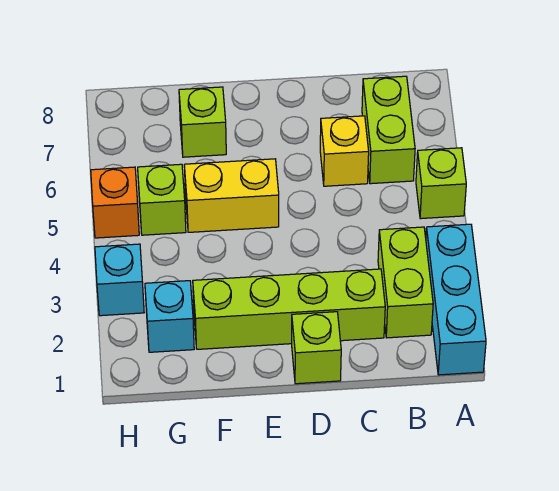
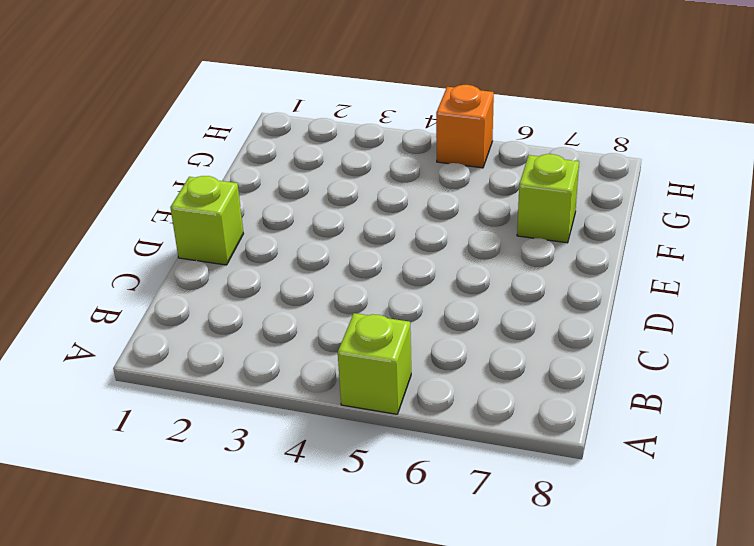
none -> cyan 1x3 brick [426,224,486,375]
none -> lime 1x2 brick [378,227,433,338]
none -> lime 1x2 brick [362,76,415,184]

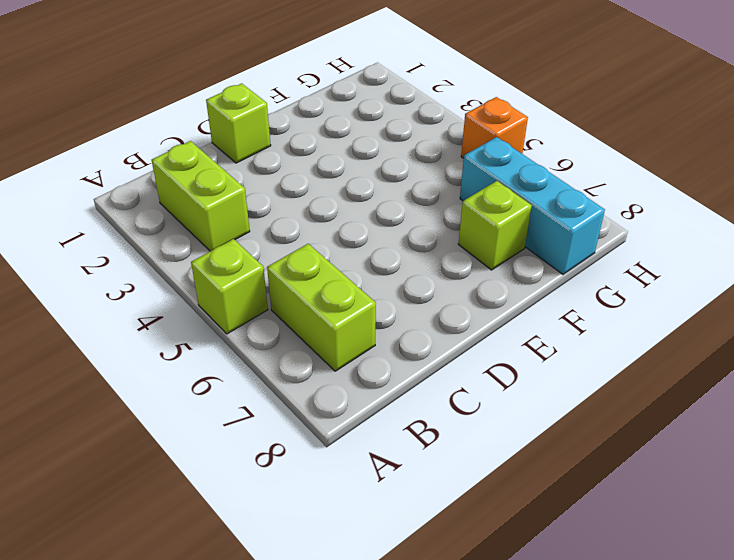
cyan 1x3 brick [460,137,605,274] -> cyan 1x3 brick moved to [426,224,486,375]
none -> lime 1x4 brick [193,269,385,349]
none -> yellow 1x1 brick [320,116,369,186]
none -> yellow 1x2 brick [184,159,279,232]

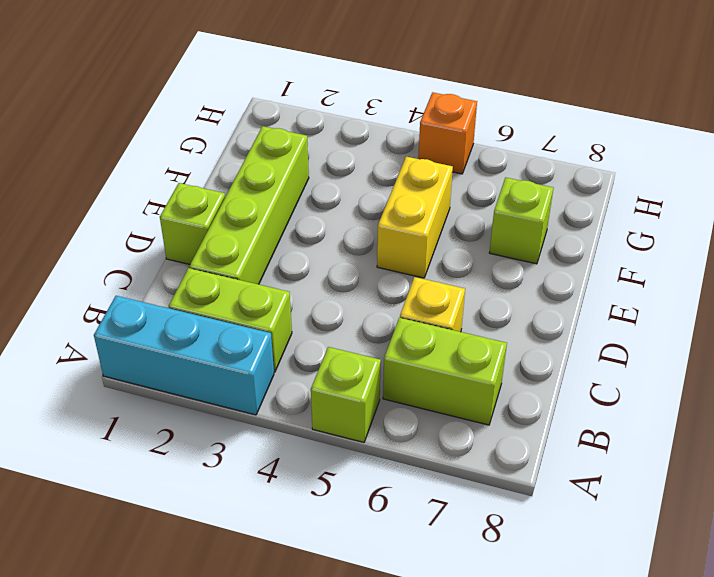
none -> cyan 1x1 brick [145,281,194,352]
none -> lime 1x1 brick [138,164,186,235]
none -> cyan 1x1 brick [95,244,144,316]

